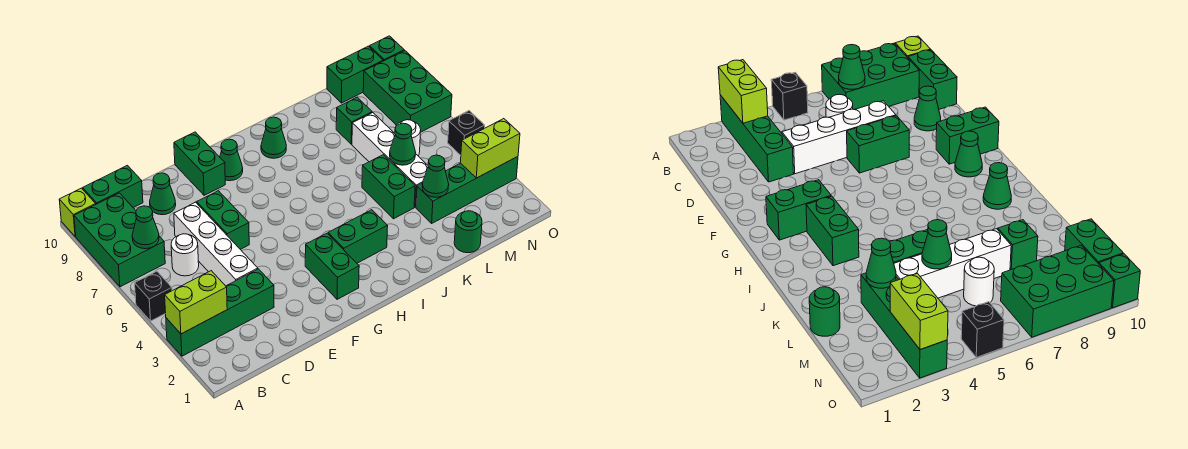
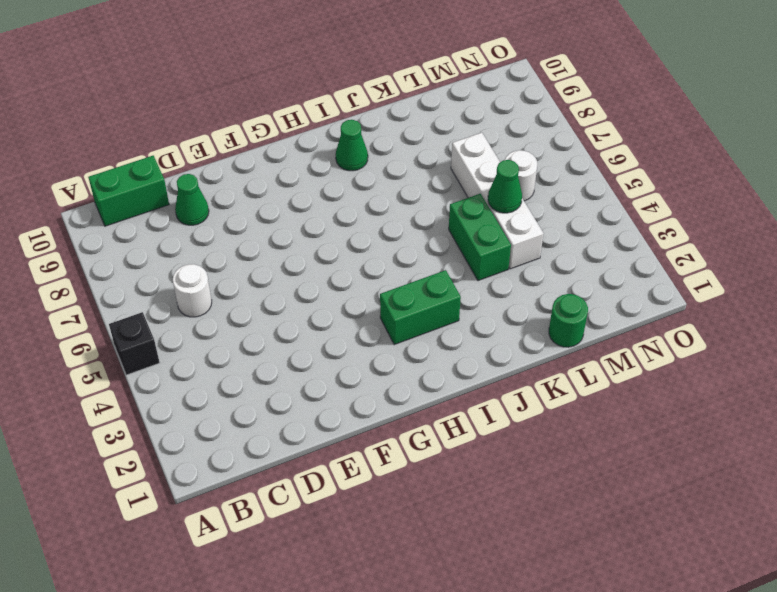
none -> green 1x4 brick [166,269,274,356]
none -> green 2x3 brick [74,193,165,287]
none -> lime 1x1 brick [59,188,96,237]

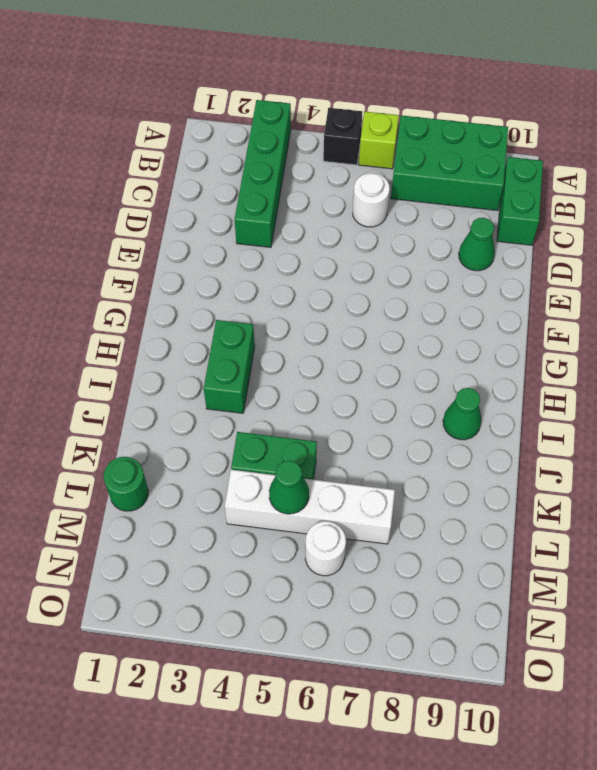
lime 1x1 brick [359,112,399,169] -> lime 1x1 brick moved to [59,188,96,237]
none -> white 1x4 brick [174,202,258,286]
none -> green 1x2 brick [197,191,249,249]
none -> green 1x2 brick [174,132,225,195]

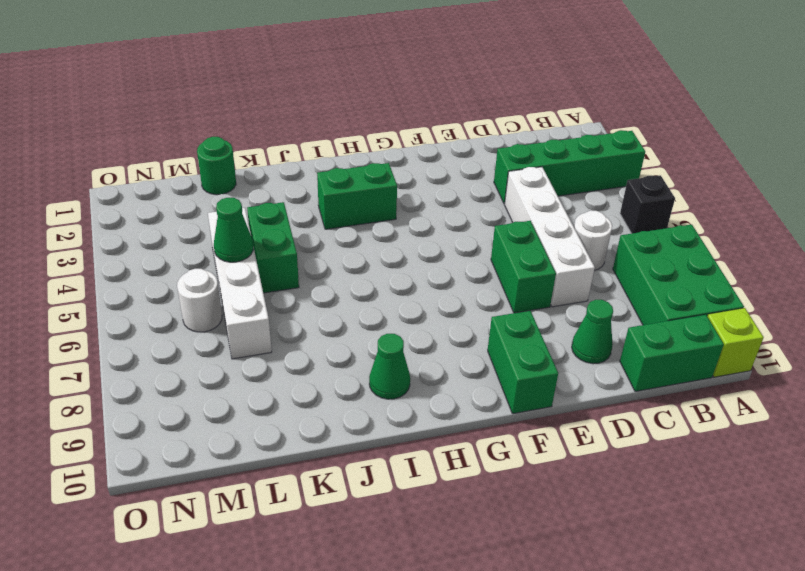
none -> green 1x2 brick [305,233,359,299]
none -> green 1x1 cone [220,139,243,181]
none -> green 1x4 brick [416,157,518,223]

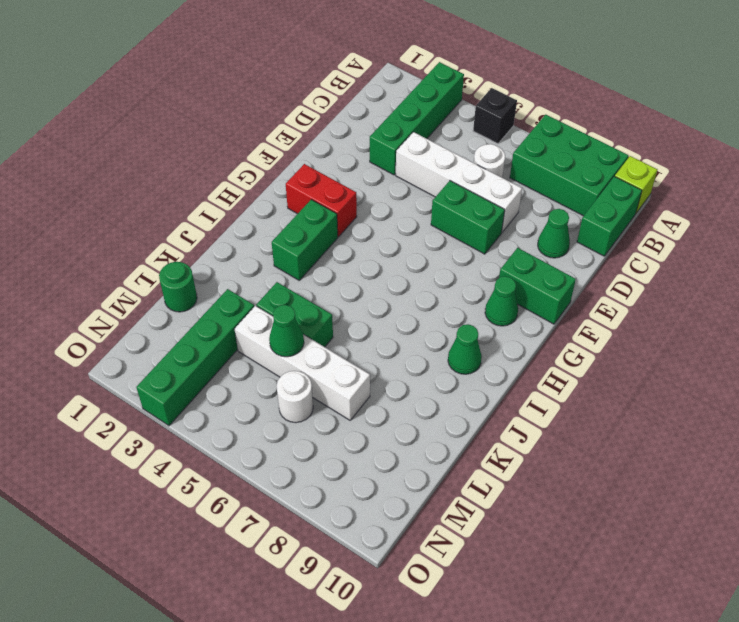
red 1x2 brick [286,164,357,237] -> green 1x2 brick [305,233,359,299]
none -> green 1x1 brick [336,97,372,144]
none -> green 1x2 brick [327,46,383,103]
none -> green 2x3 brick [363,51,452,132]

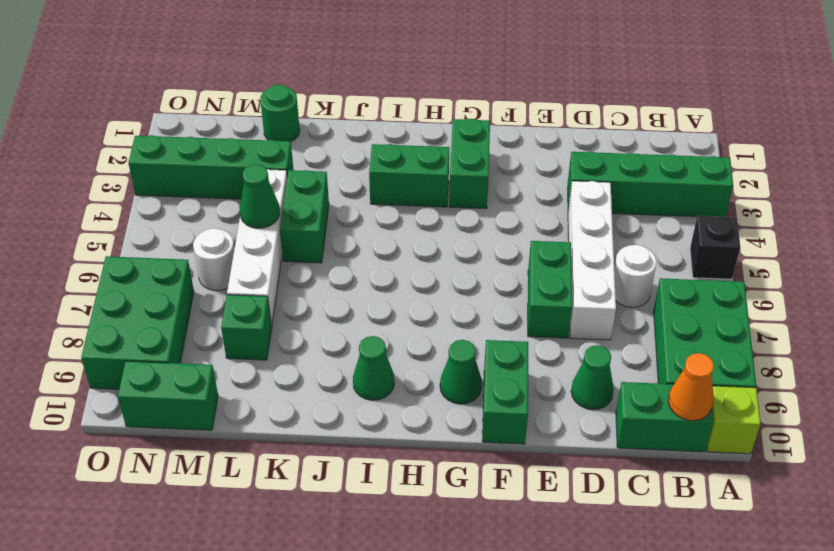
orange 1x1 cone [668,353,714,421] -> none
none -> black 1x1 brick [448,111,485,155]
none -> green 1x1 brick [369,36,404,61]
none -> lime 1x2 brick [165,271,227,334]

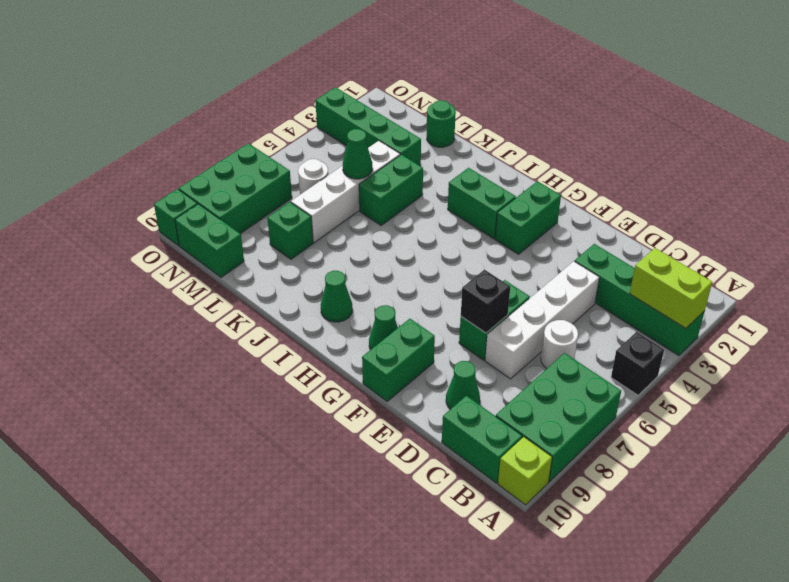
black 1x1 brick [461,270,510,333] -> black 1x1 brick moved to [448,111,485,155]
none -> green 1x1 cone [132,206,159,249]
none -> green 1x1 cone [422,155,449,197]
none -> lime 1x2 brick [460,119,520,178]

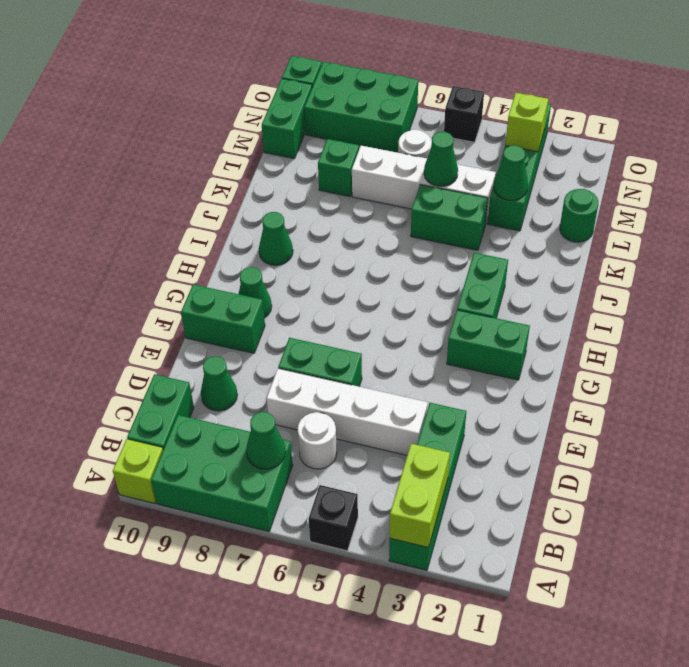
lime 1x1 brick [505,93,548,152] -> lime 1x2 brick [460,119,520,178]

